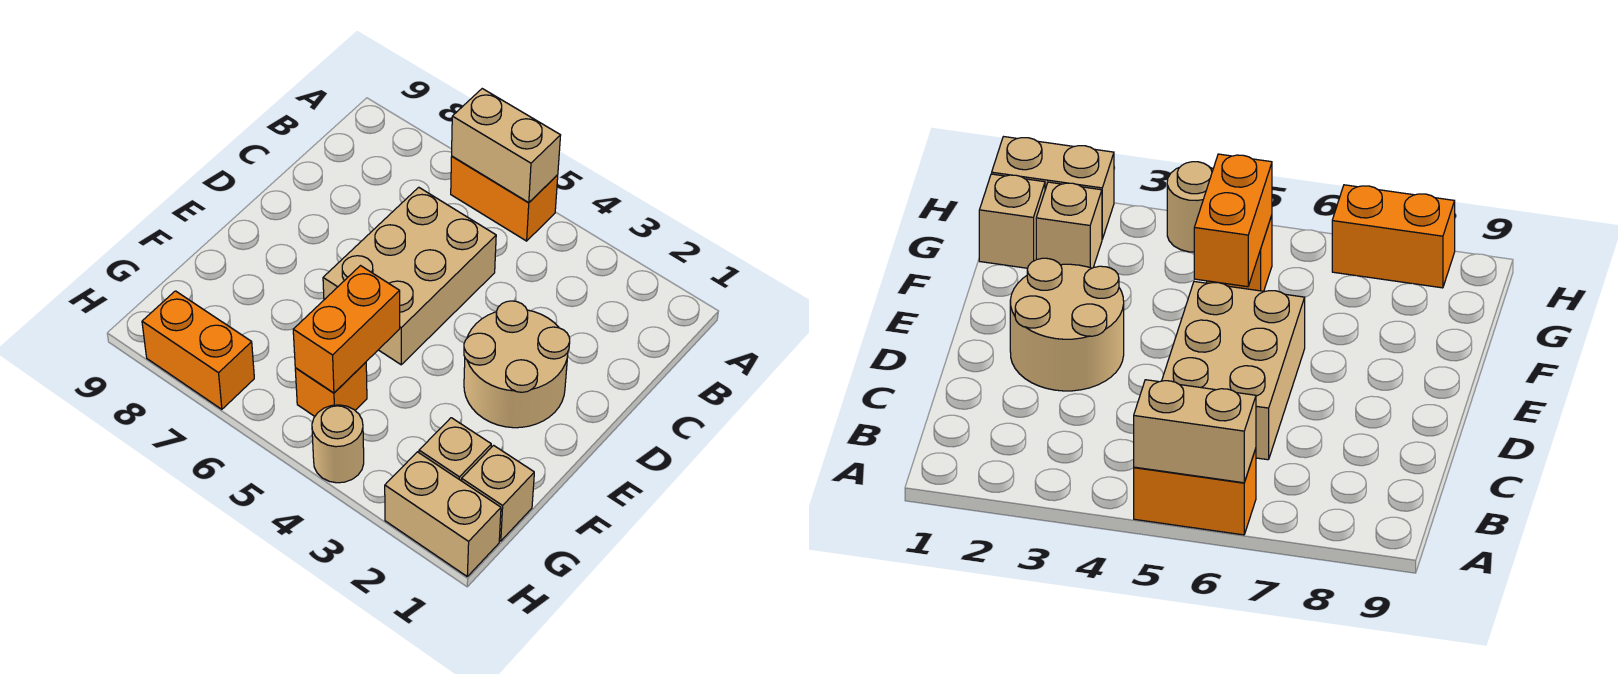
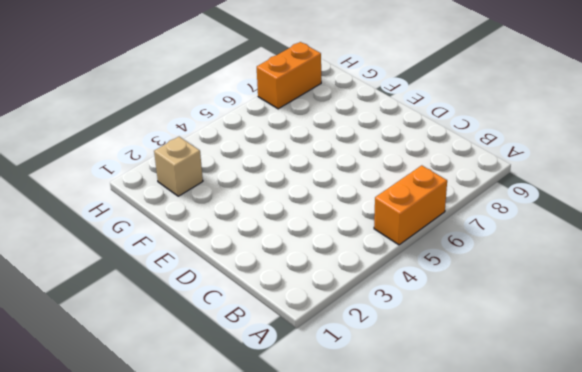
none -> tan 2x3 brick [323,187,496,365]
none -> tan 2x2 round brick [464,301,570,428]

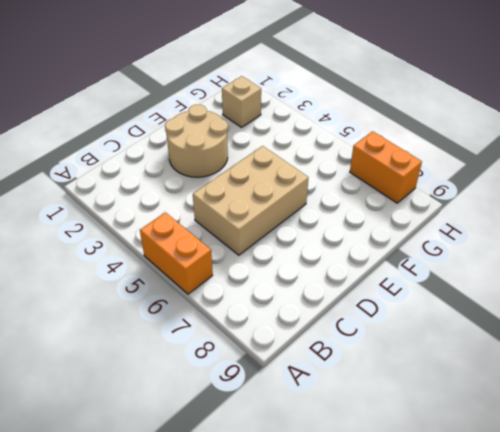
none -> tan 1x1 brick [462,445,534,541]
none -> orange 1x1 brick [295,362,367,416]

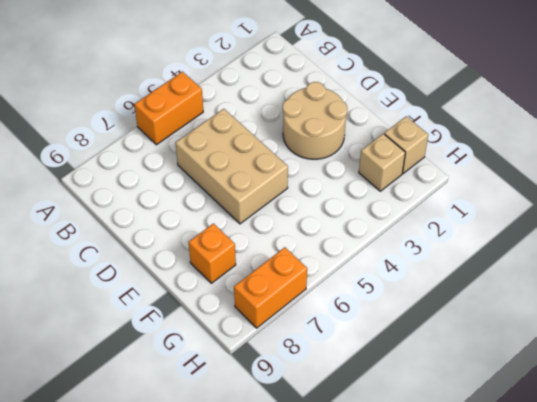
orange 1x1 brick [189,224,236,283] -> orange 1x1 brick moved to [295,362,367,416]
none -> tan 1x2 brick [385,452,501,576]
none -> tan 1x1 round brick [312,405,364,483]

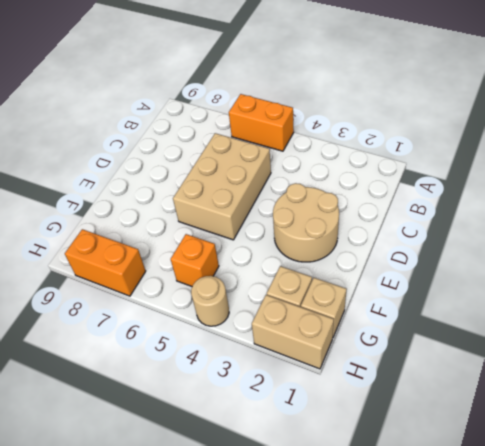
none -> tan 1x2 brick [452,89,561,203]
none -> orange 1x2 brick [293,266,400,393]

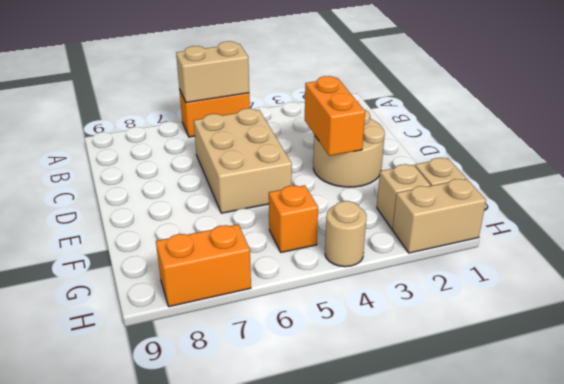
orange 1x2 brick [305,76,365,156] -> orange 1x2 brick moved to [293,266,400,393]

